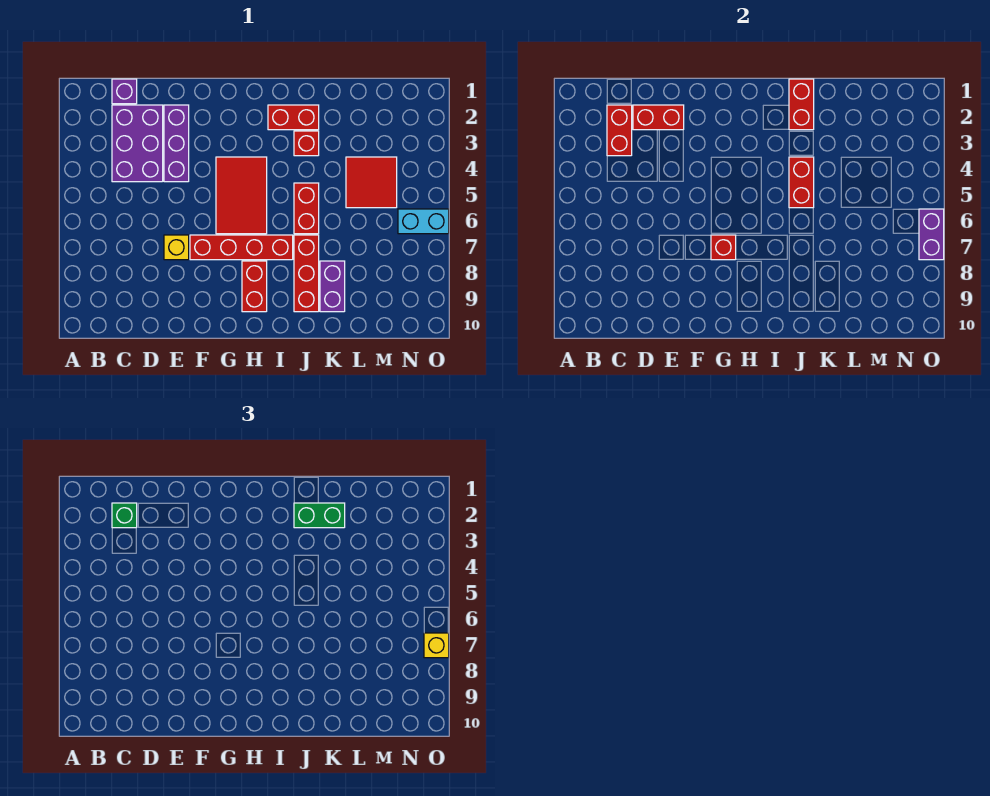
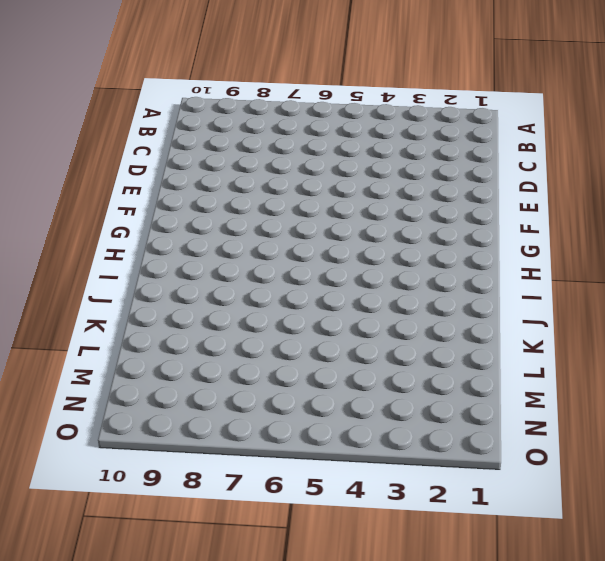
none -> purple 1x1 brick [112,79,137,104]
none -> purple 2x3 brick [112,105,163,182]
none -> purple 1x3 brick [164,105,189,182]

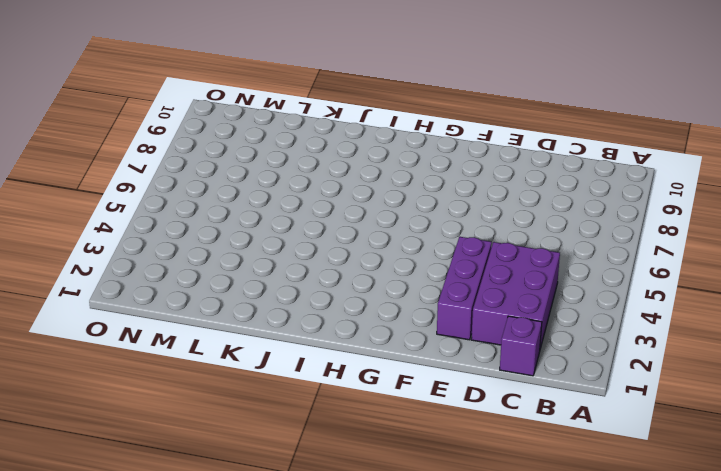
none -> yellow 1x1 brick [164,235,189,260]
none -> red 1x4 brick [190,235,293,260]
none -> red 2x3 tile [216,157,267,234]

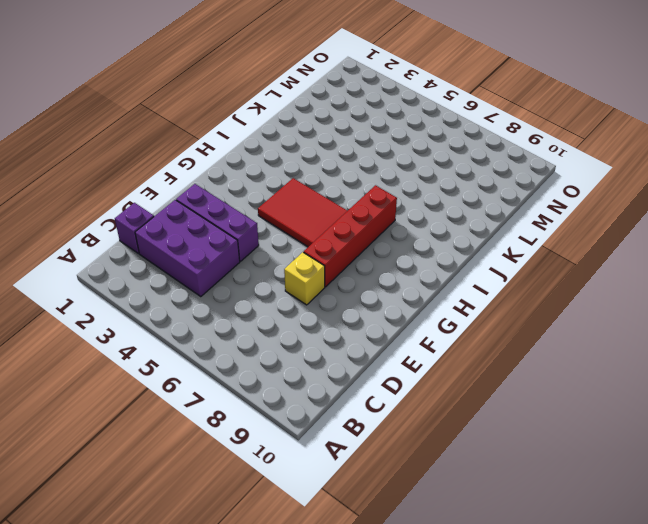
none -> red 1x2 brick [242,261,267,312]
none -> red 1x2 brick [268,105,319,130]
none -> red 1x1 brick [294,131,319,156]

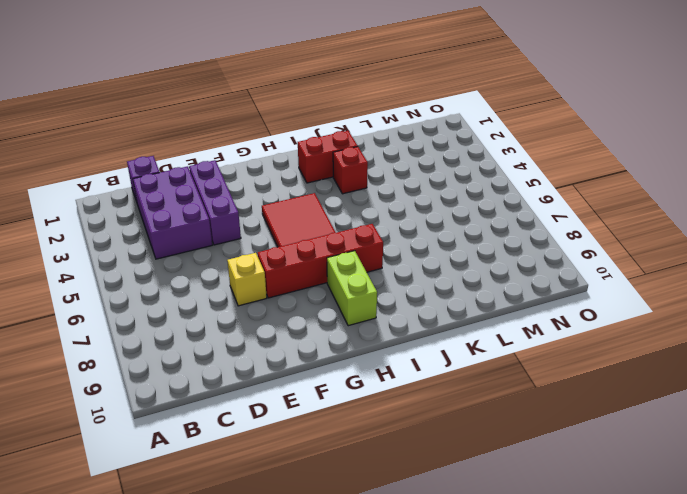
lime 1x2 brick [327,251,377,326] -> red 1x2 brick [242,261,267,312]
none -> red 1x2 brick [294,183,319,234]
none -> red 1x3 brick [294,235,319,312]
none -> purple 1x2 brick [320,261,345,312]

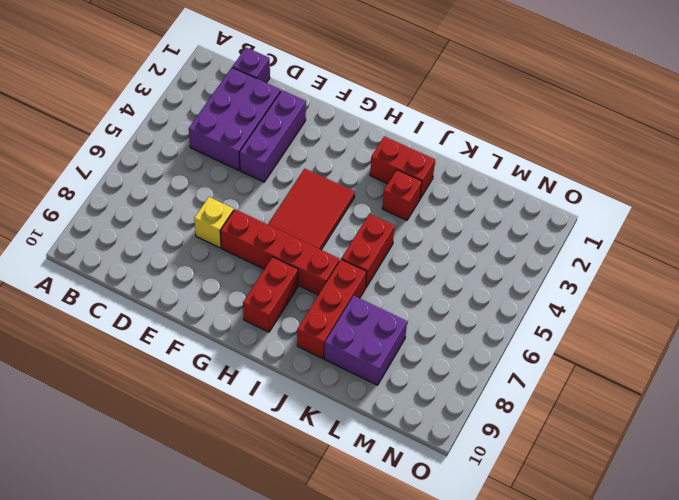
purple 2x2 brick [324,296,407,385] -> purple 1x2 brick [320,261,345,312]
none -> red 2x2 tile [346,157,397,208]
none -> cyan 1x2 brick [398,209,449,234]
none -> red 1x2 brick [607,105,632,156]

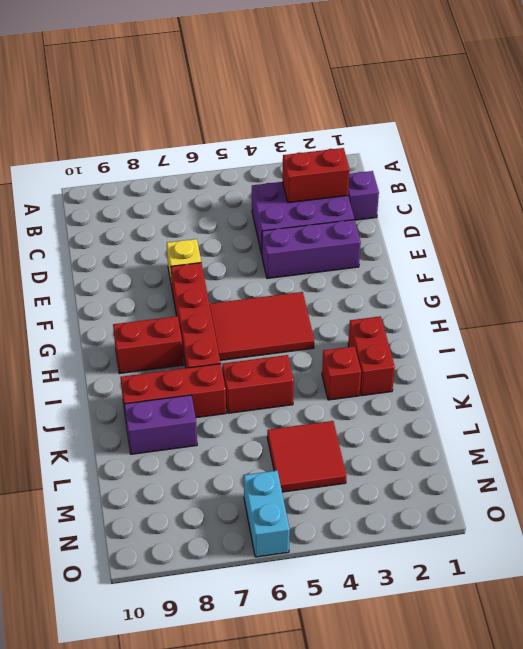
none -> red 1x2 brick [633,105,684,130]
none -> red 1x1 brick [711,235,736,260]
none -> red 1x2 brick [789,79,814,130]

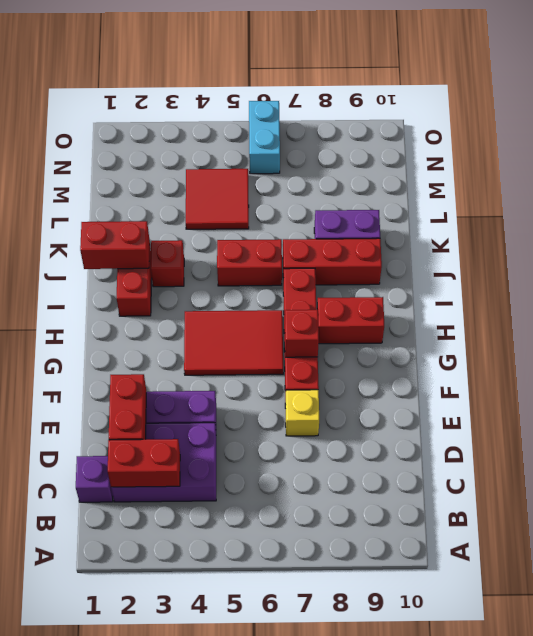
none -> red 1x2 brick [789,157,814,208]
none -> purple 1x2 brick [919,209,944,260]
none -> green 1x1 brick [112,503,137,528]

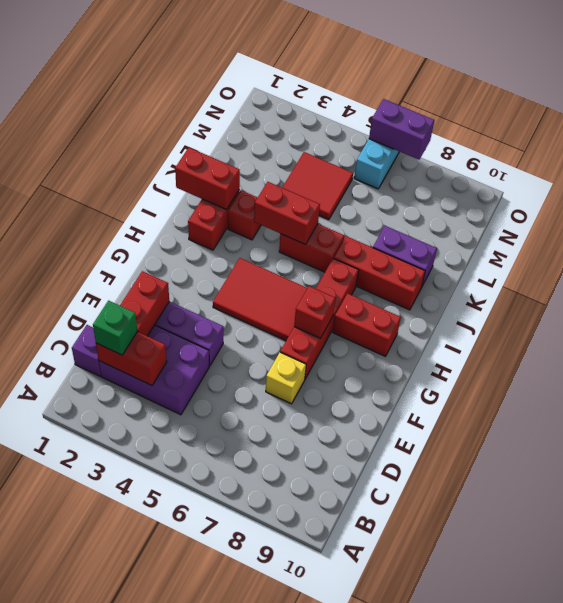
none -> green 1x2 brick [294,503,345,528]
none -> yellow 1x1 brick [424,633,449,658]

